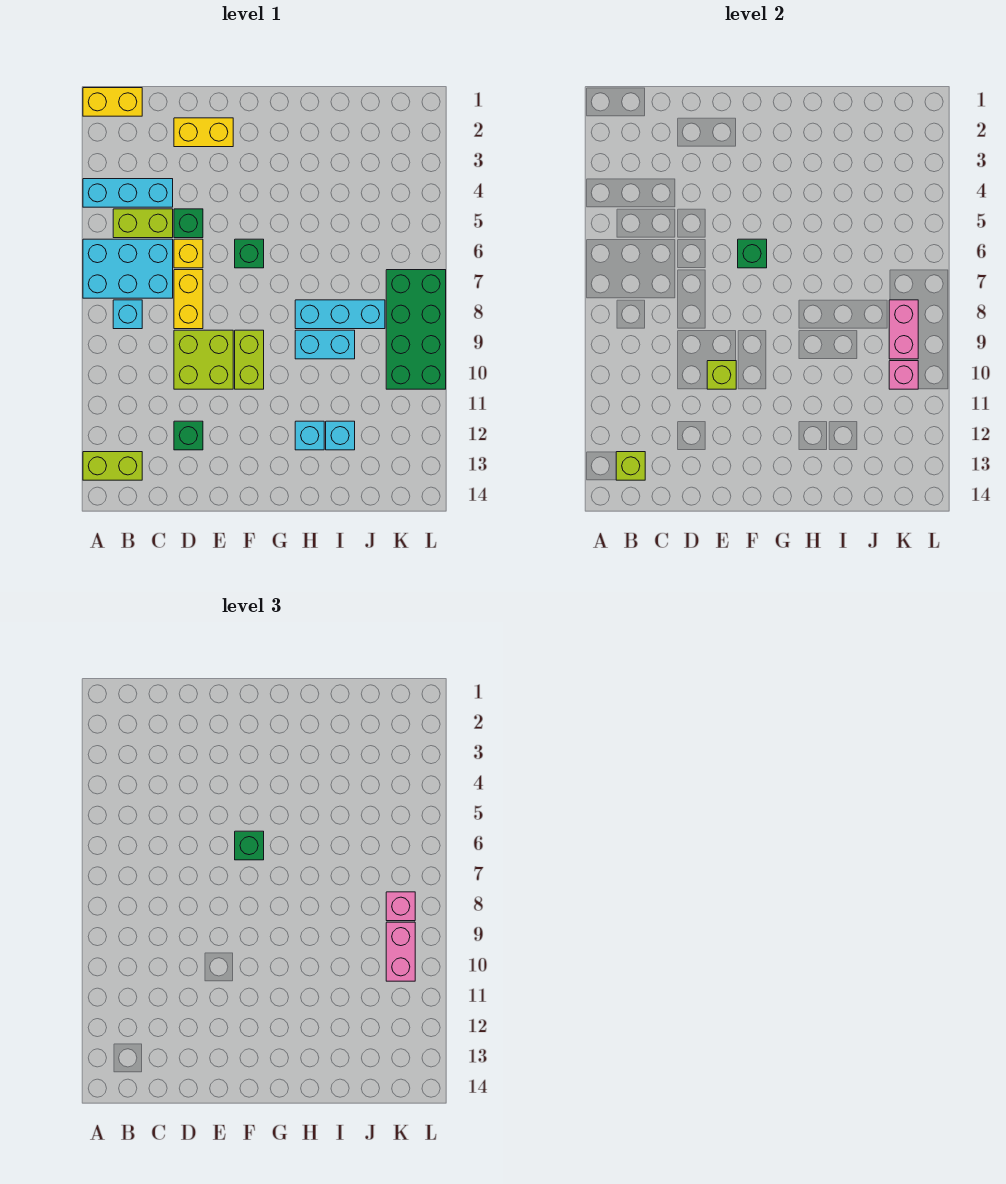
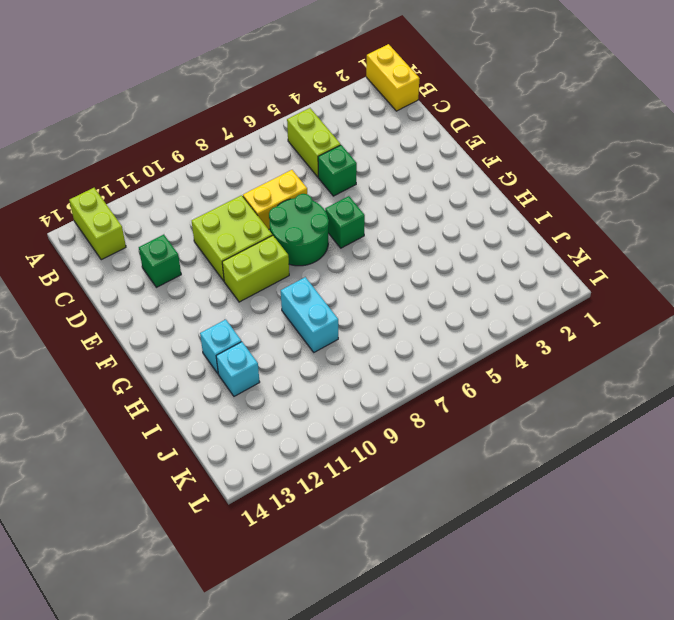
green 2x2 round brick [269,194,329,266] -> none
none -> cyan 1x3 brick [83,179,173,207]
none -> cyan 2x3 brick [83,239,173,298]
none -> cyan 1x1 brick [113,300,142,329]

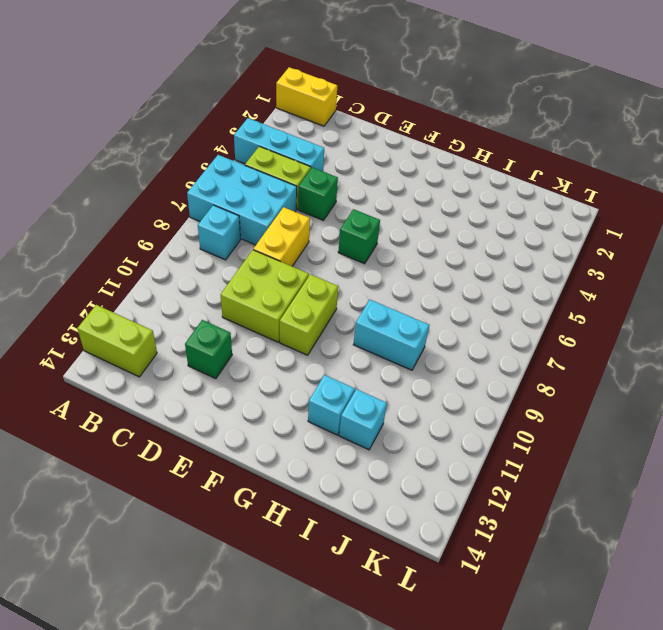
none -> yellow 1x2 brick [174,118,233,147]
none -> yellow 1x1 brick [174,239,203,268]
none -> cyan 1x3 brick [295,300,385,329]

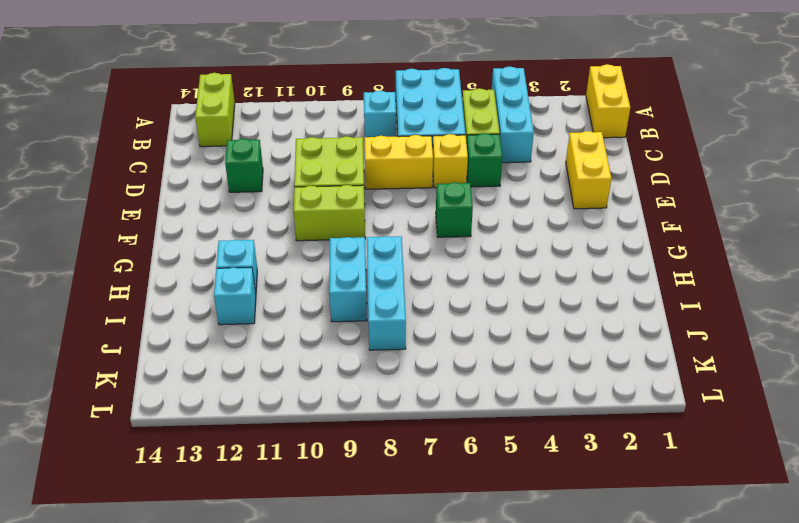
none -> green 2x4 brick [386,270,446,389]
none -> lime 1x1 brick [616,452,645,480]
none -> lime 1x1 brick [707,361,736,389]

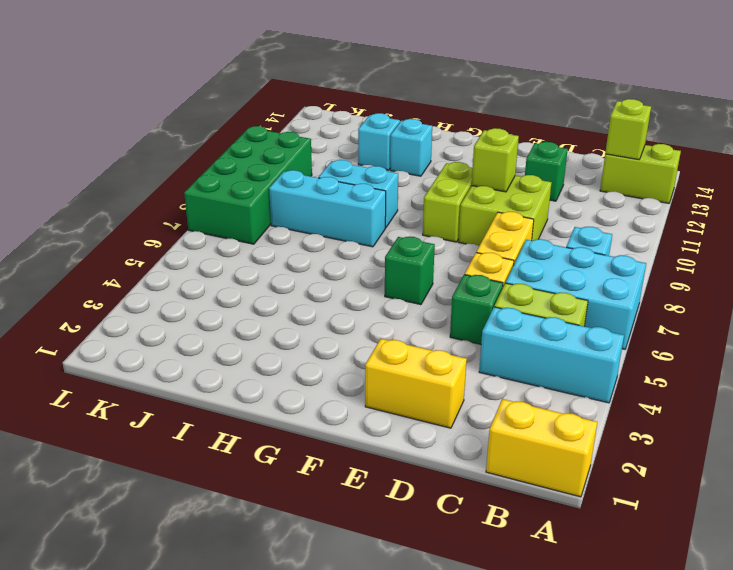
none -> green 1x1 brick [738,239,767,268]
none -> pink 1x2 brick [889,300,918,359]
none -> pink 1x1 brick [889,361,918,389]

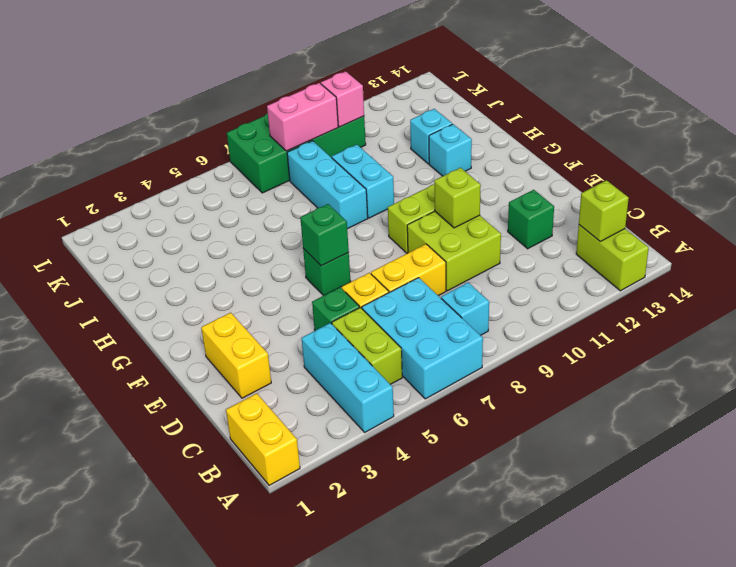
none -> green 1x1 brick [235,831,264,860]
none -> pink 1x1 brick [386,892,415,921]
none -> pink 1x2 brick [386,922,415,981]

